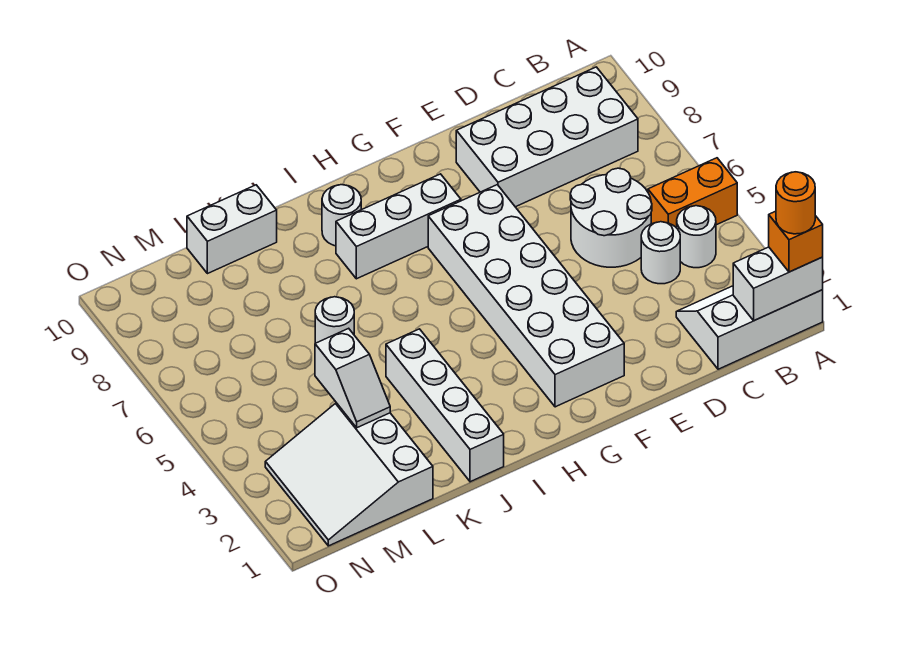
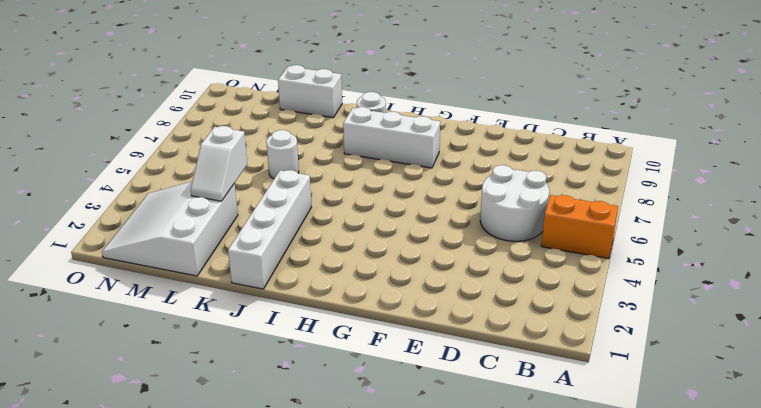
none -> white 2x3 slope [676,286,823,369]
none -> white 1x1 round brick [677,206,716,268]
none -> white 2x4 brick [456,67,638,207]

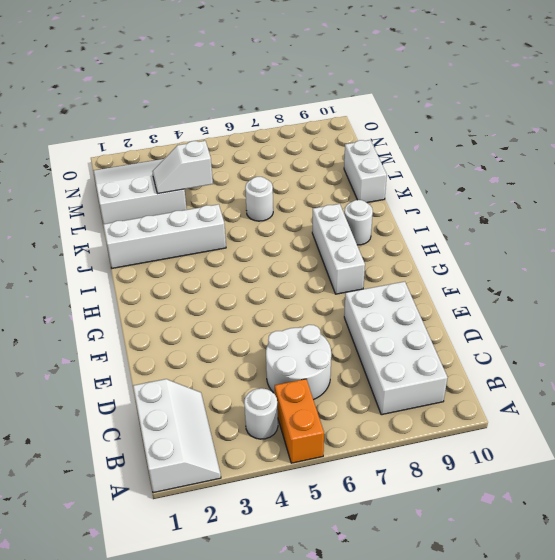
none -> white 1x1 round brick [641,222,680,284]
none -> white 2x6 brick [428,185,624,407]
none -> white 1x2 brick [733,247,823,321]

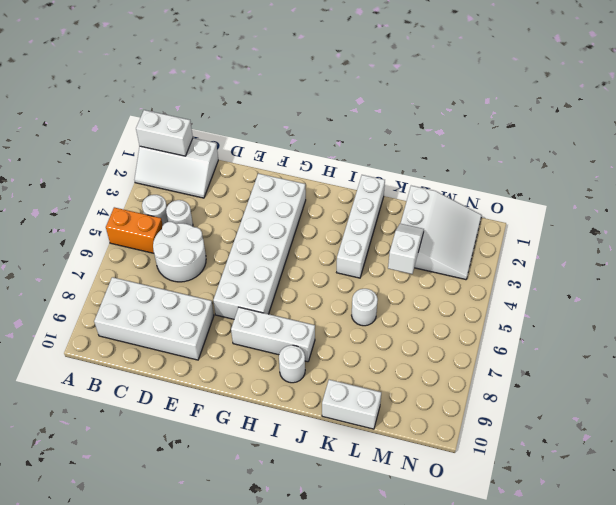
none -> orange 1x1 brick [769,211,823,272]
none -> orange 1x1 round brick [776,172,815,234]

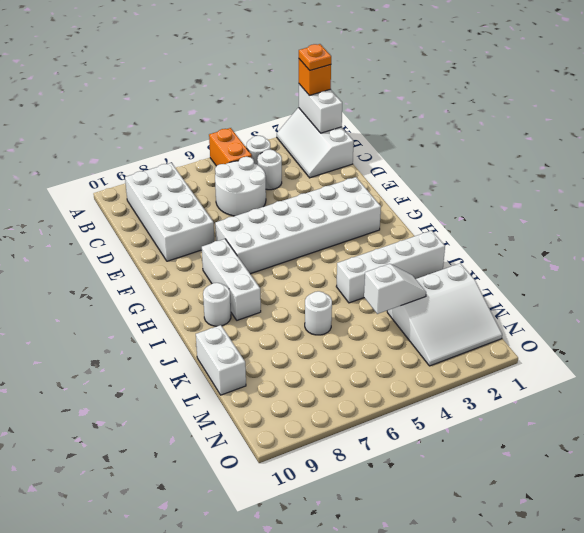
orange 1x1 plate [299,44,331,70] -> orange 1x1 round brick [776,172,815,234]

